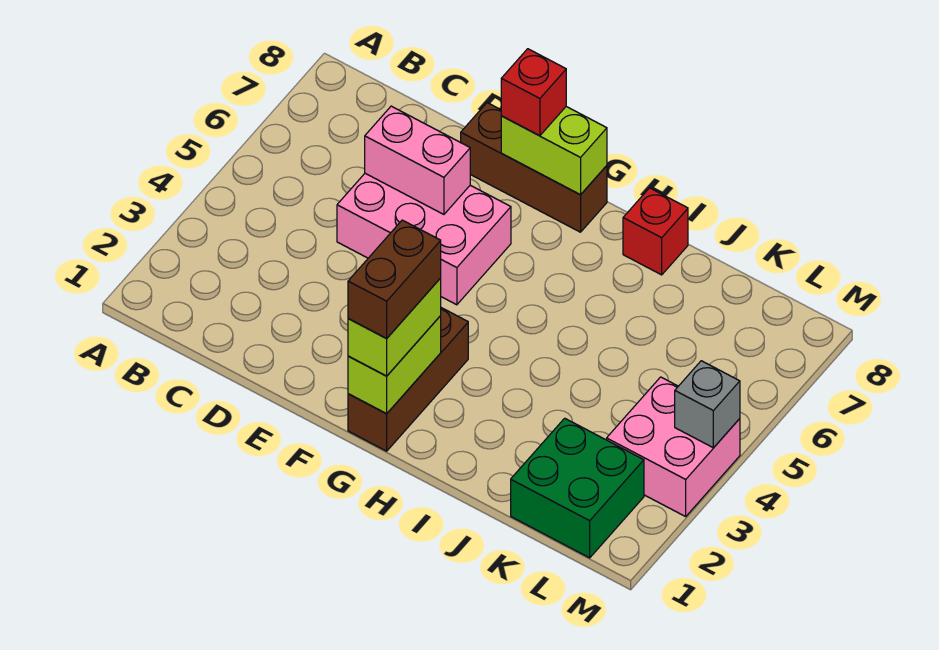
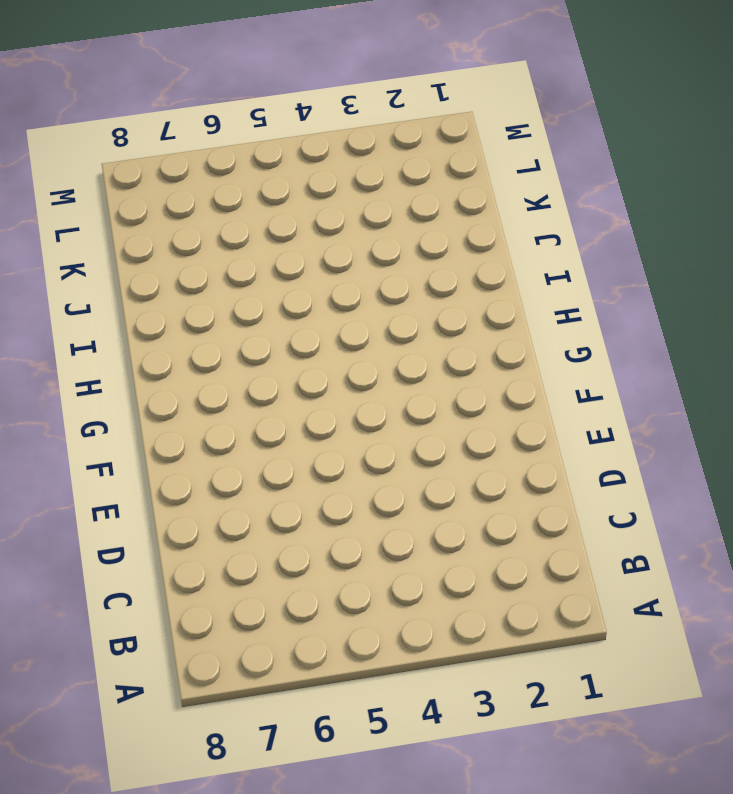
none -> pink 2x3 brick [337,173,511,305]
none -> brown 1x3 brick [461,103,607,232]
none -> brown 1x3 brick [348,308,468,451]

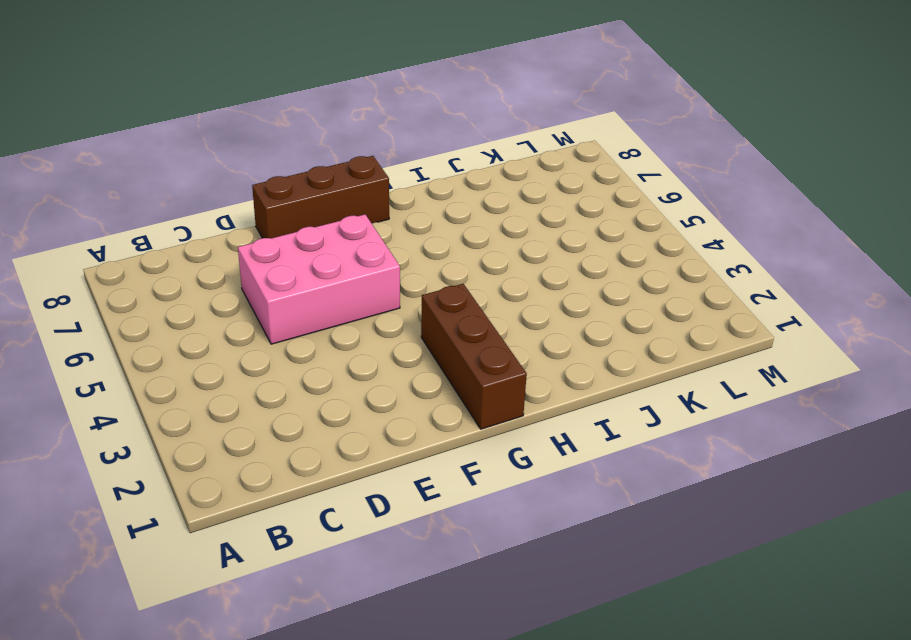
none -> red 1x1 brick [623,188,688,275]
none -> green 2x2 brick [511,418,644,558]
none -> pink 2x2 brick [607,377,740,516]

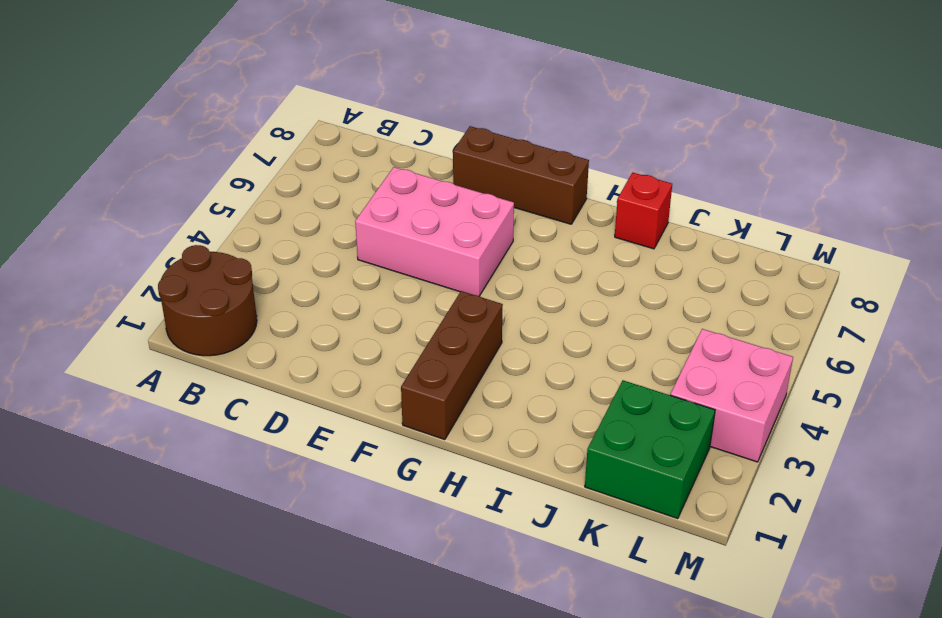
brown 2x2 round brick [158,245,257,356] -> none
none -> pink 1x2 brick [365,106,470,214]
none -> lime 1x2 brick [501,107,607,195]
none -> lime 1x2 brick [348,316,441,413]

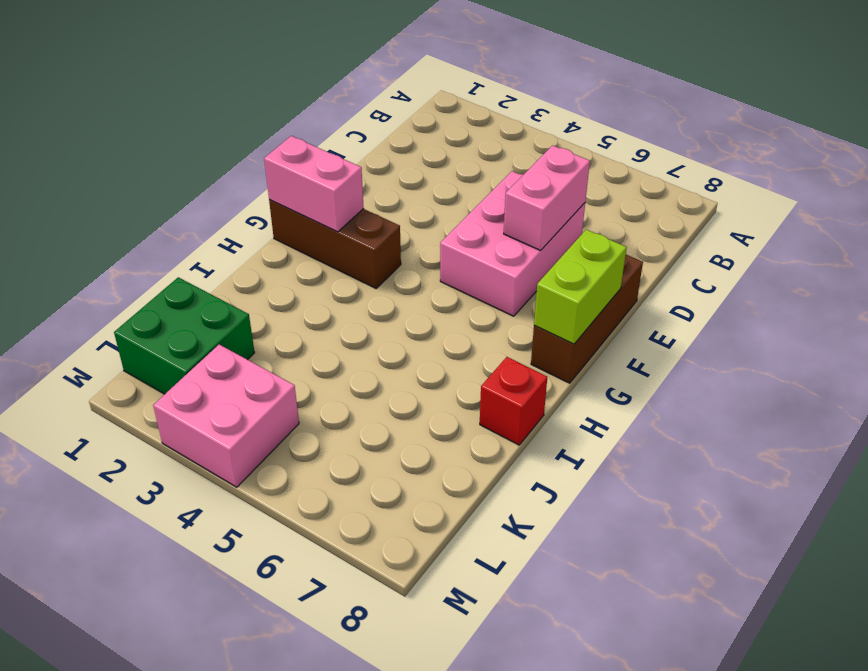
pink 1x2 brick [264,136,364,232] -> lime 1x2 brick [348,316,441,413]
none -> grey 1x1 brick [675,361,740,448]
none -> red 1x1 brick [501,49,566,136]
none -> lime 1x2 brick [348,278,441,376]

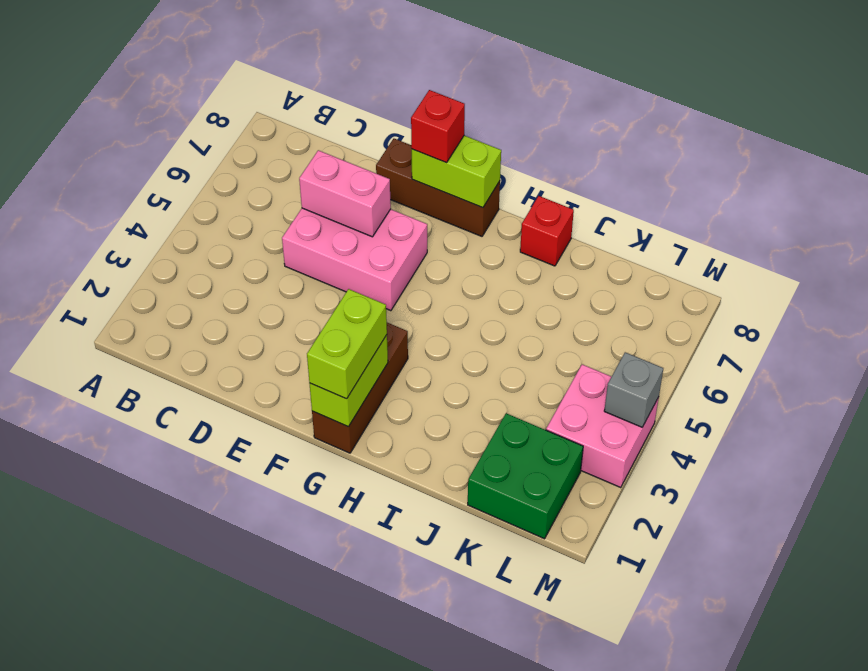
none -> brown 1x2 brick [348,220,441,338]

